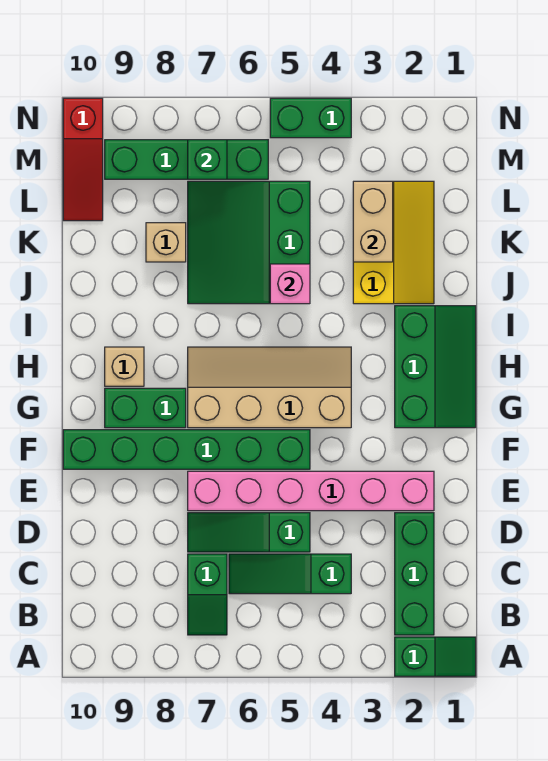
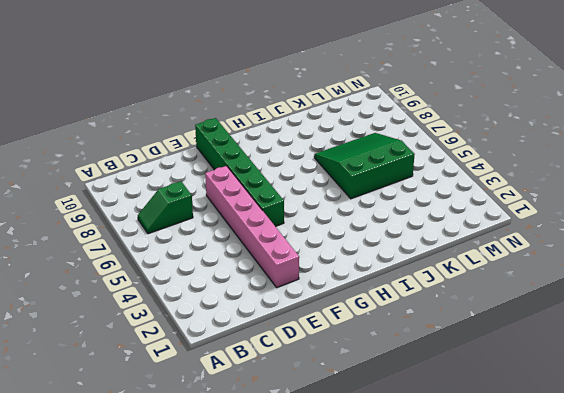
none -> green 1x2 slope [395,637,476,676]
none -> green 1x3 brick [395,513,434,635]
none -> green 1x3 slope [229,554,351,594]

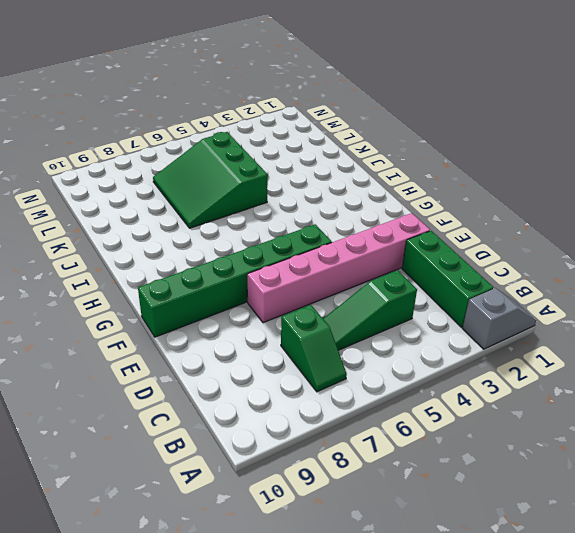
grey 1x2 slope [463,288,536,349] -> green 1x2 slope [395,637,476,676]
none -> green 1x3 slope [188,513,310,552]
none -> green 2x3 slope [395,306,476,428]
none -> tan 2x4 slope [188,347,351,428]

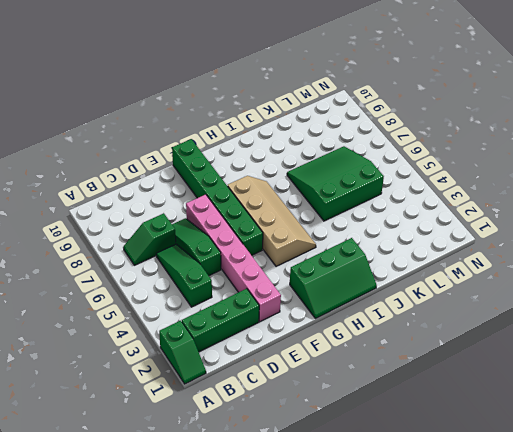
none -> green 1x2 brick [105,388,186,428]
none -> tan 1x1 brick [105,347,144,386]
none -> yellow 2x3 slope [353,181,434,304]

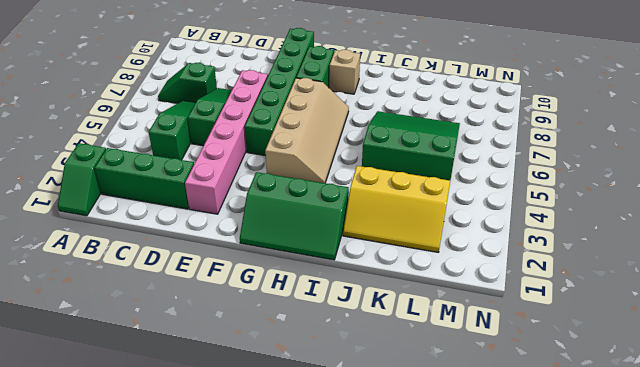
none -> tan 1x1 brick [146,223,186,262]
none -> red 1x3 slope [63,98,103,221]
none -> green 1x4 brick [105,140,268,179]

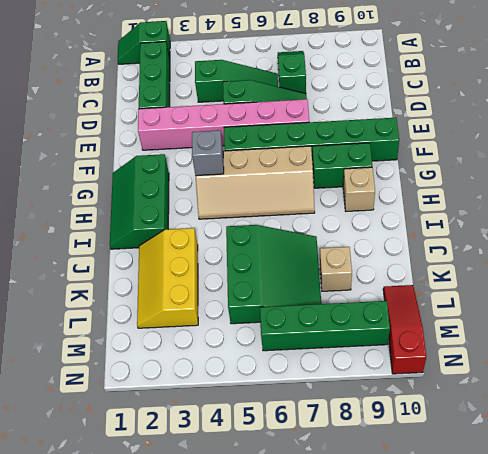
grey 1x1 brick [192,130,224,176] -> none
none -> green 1x2 brick [270,98,351,138]
none -> pink 1x1 brick [270,264,310,304]
none -> tan 1x2 brick [353,181,393,262]

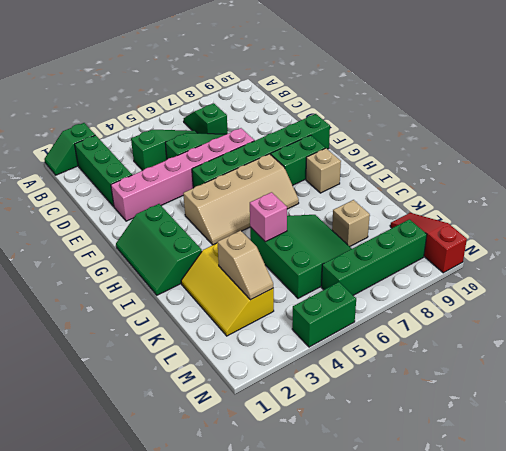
tan 1x2 slope [217,231,273,300] -> tan 1x2 brick [353,181,393,262]
none -> green 1x1 brick [188,140,227,179]

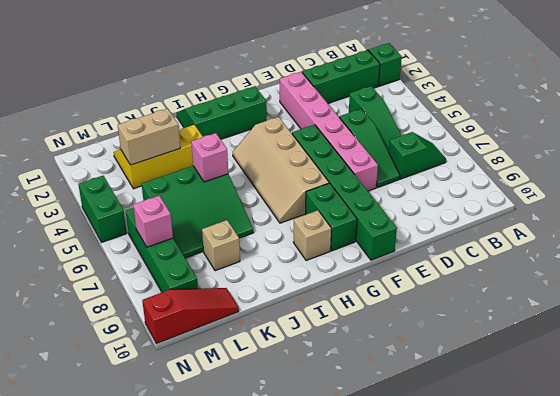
pink 1x1 brick [133,196,173,247] -> green 1x1 brick [188,140,227,179]

